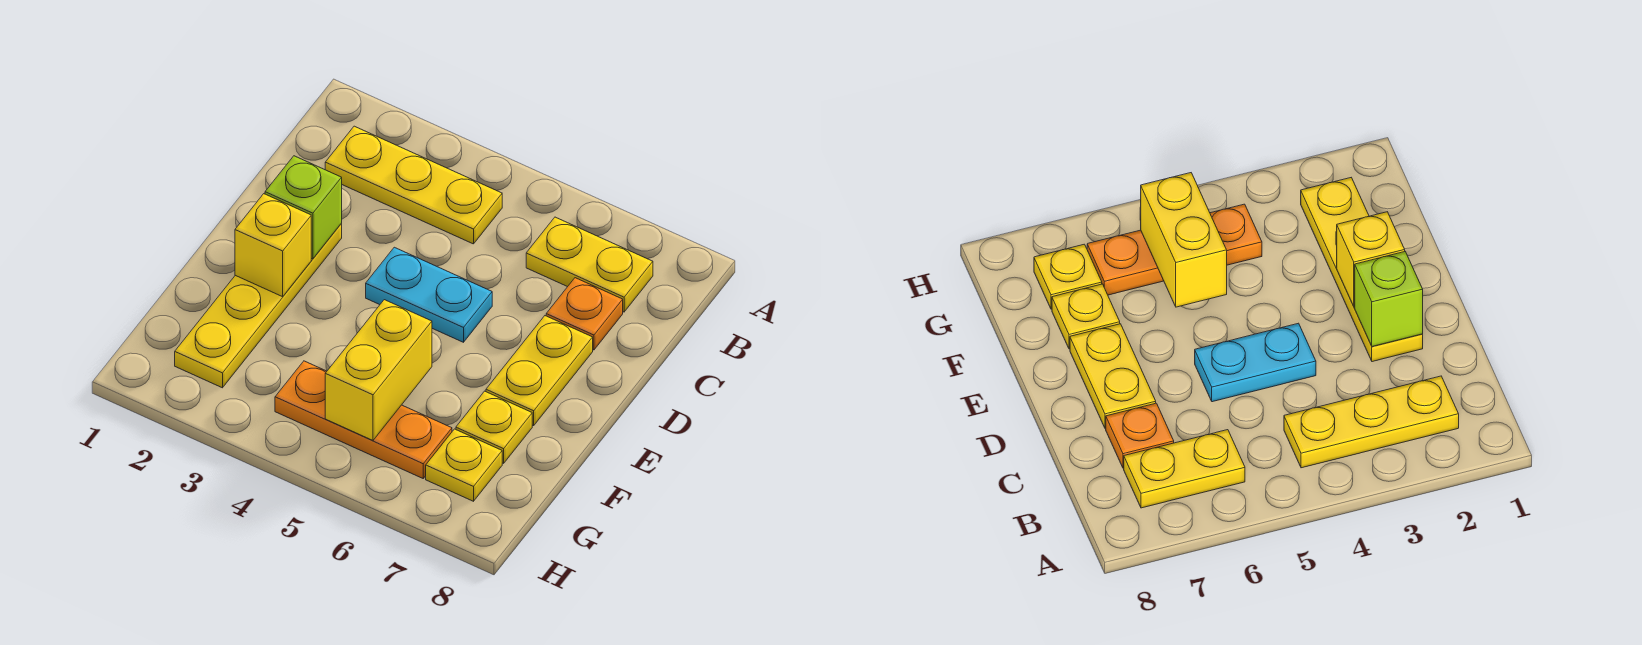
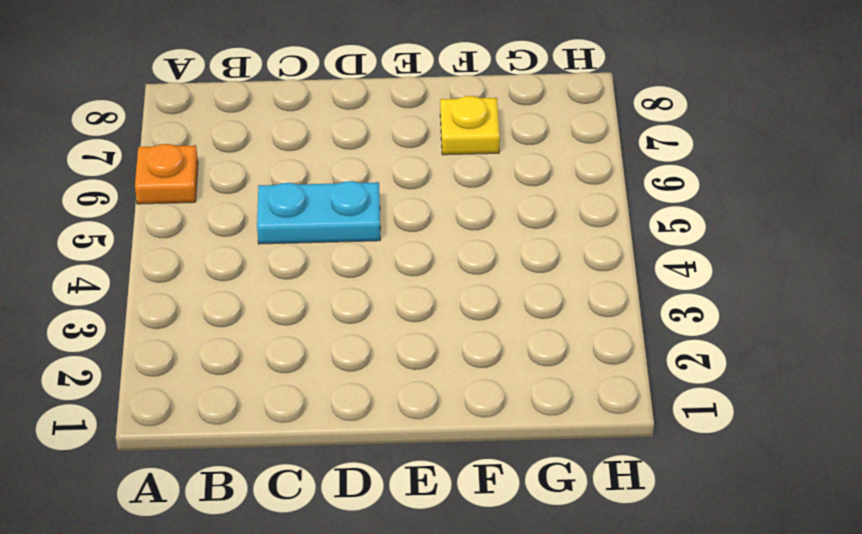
orange 1x1 plate [135,144,198,204] -> orange 1x1 plate moved to [546,278,623,350]
cyan 1x2 plate [257,181,380,244] -> cyan 1x2 plate turned to [366,247,492,342]
none -> yellow 1x3 plate [325,126,502,244]
none -> yellow 1x2 plate [526,217,653,312]
none -> yellow 1x4 plate [175,224,342,388]

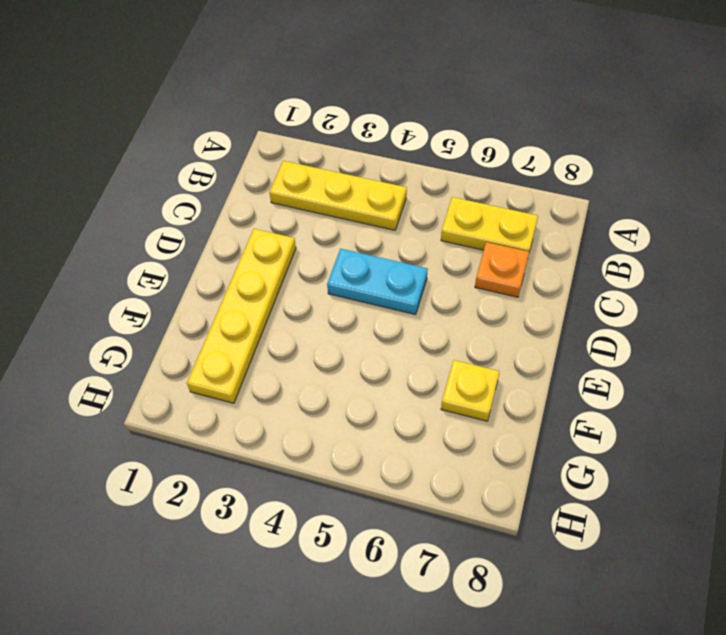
none -> yellow 1x2 plate [486,316,593,426]
none -> orange 1x3 plate [275,361,452,478]
none -> yellow 1x1 plate [426,429,502,501]

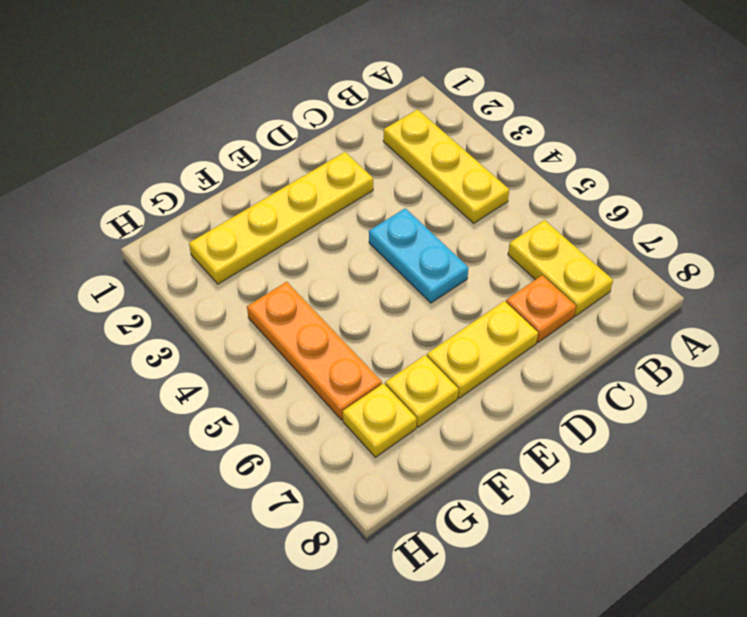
none -> lime 1x1 brick [265,156,342,259]
none -> yellow 1x1 brick [235,194,311,297]
none -> yellow 1x2 brick [325,300,432,440]

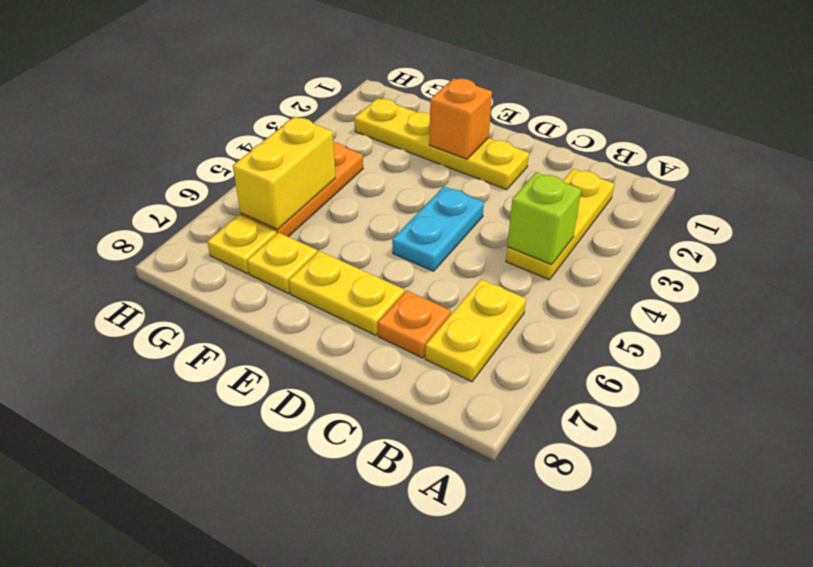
lime 1x1 brick [507,172,581,265] -> lime 1x1 brick moved to [265,156,342,259]
orange 1x1 brick [429,78,492,159] -> yellow 1x1 brick [235,194,311,297]
yellow 1x2 brick [233,117,336,230] -> yellow 1x2 brick turned to [325,300,432,440]

